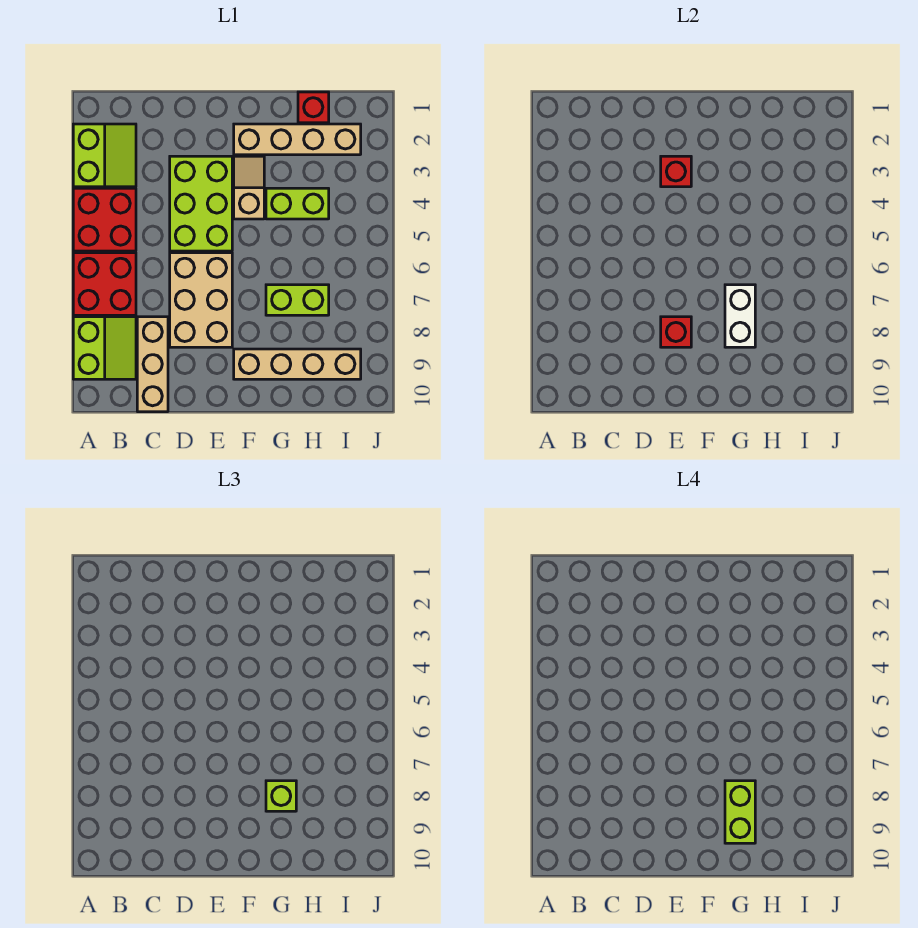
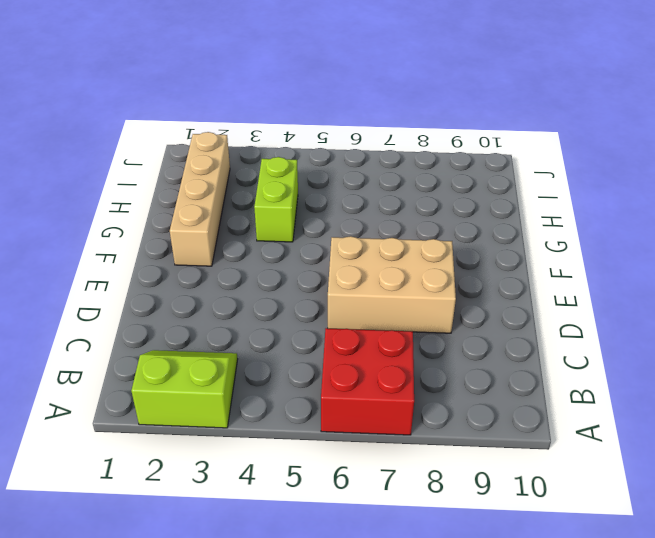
none -> red 2x2 brick [73,188,136,251]
none -> lime 2x2 slope [73,317,136,379]
none -> tan 1x3 brick [137,317,168,412]

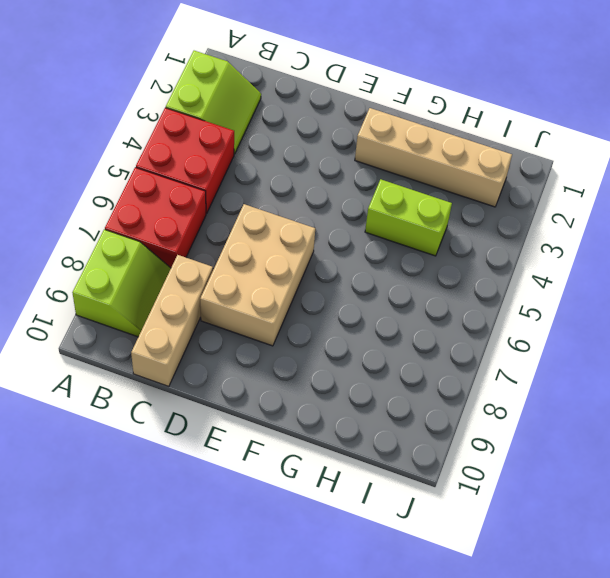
none -> lime 2x3 brick [170,156,232,251]
none -> tan 1x2 slope [234,156,264,219]
none -> tan 1x4 brick [234,349,361,379]

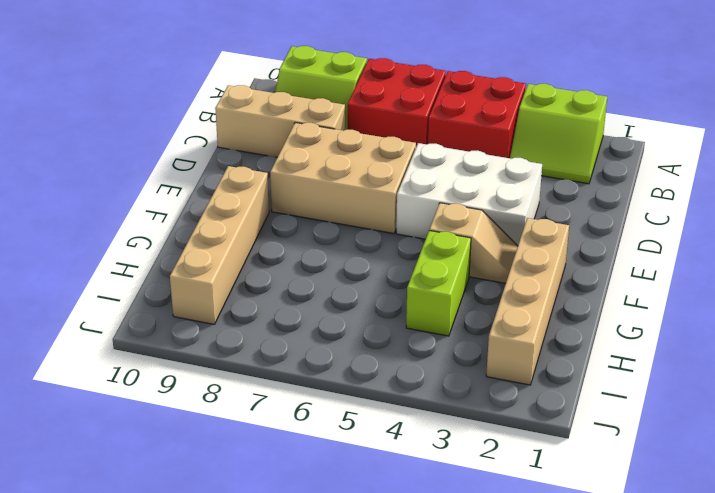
white 2x3 brick [396,143,542,246] -> lime 2x3 brick [170,156,232,251]
none -> lime 1x2 brick [266,285,329,315]
none -> red 1x1 brick [298,92,329,123]
none -> red 1x1 brick [661,156,691,187]

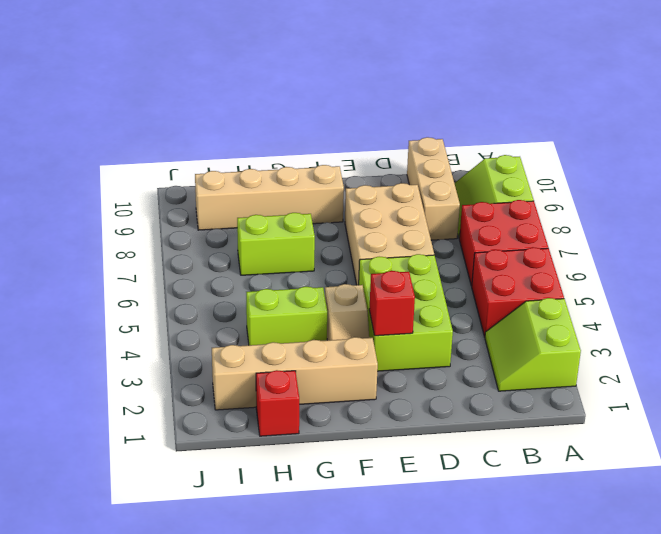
none -> red 1x1 brick [661,317,691,347]
none -> white 1x2 brick [725,285,755,347]
none -> lime 1x1 brick [266,781,296,811]

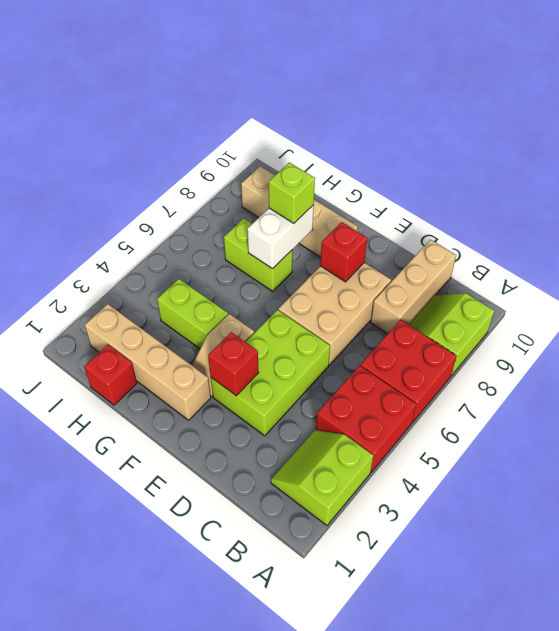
none -> lime 1x2 brick [725,781,755,843]

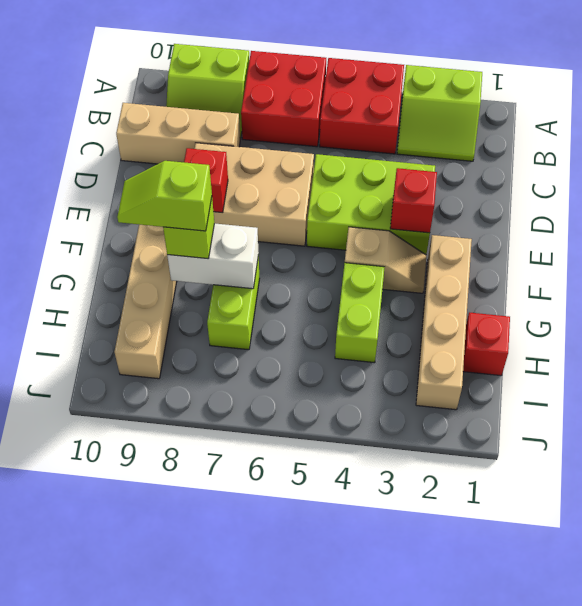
lime 1x2 slope [117,161,212,231] -> lime 1x2 brick [725,781,755,843]

